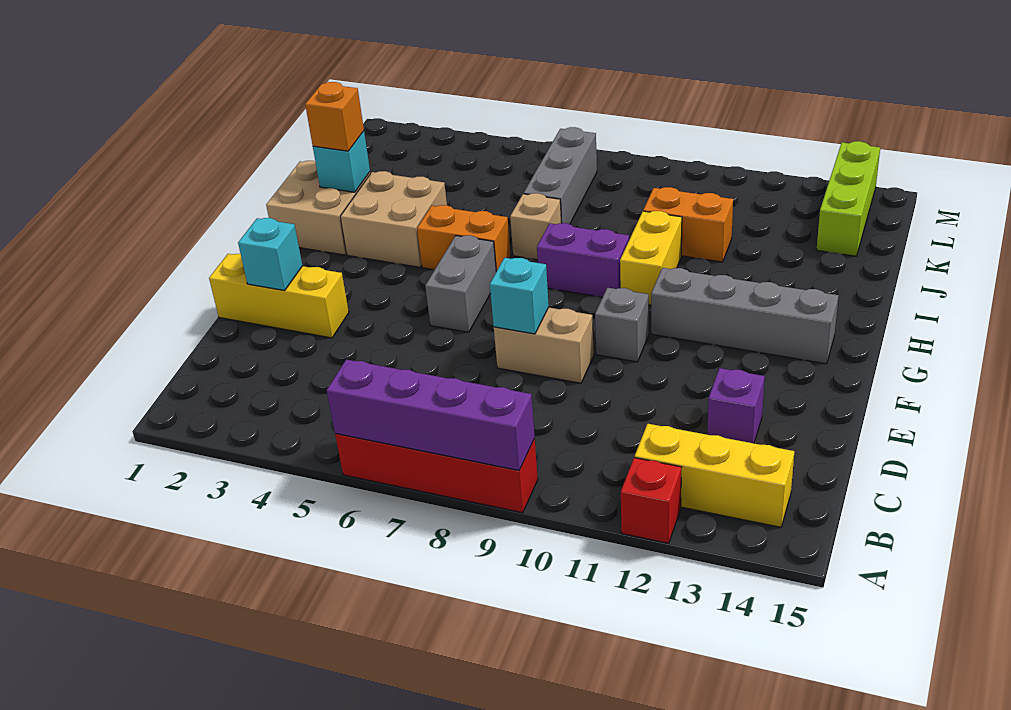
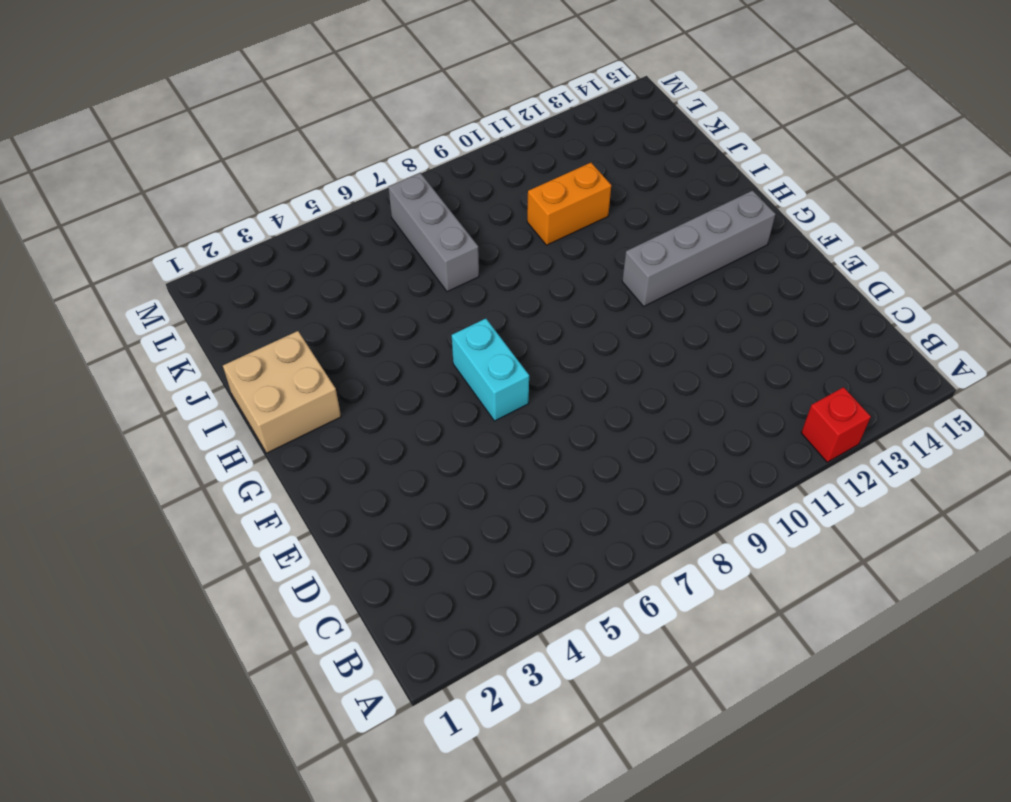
cyan 1x2 brick [452,319,529,421] -> grey 1x2 brick [425,235,496,332]
none -> red 1x4 brick [335,434,538,513]
none -> yellow 1x3 brick [635,424,794,527]
none -> purple 1x1 brick [707,368,765,443]

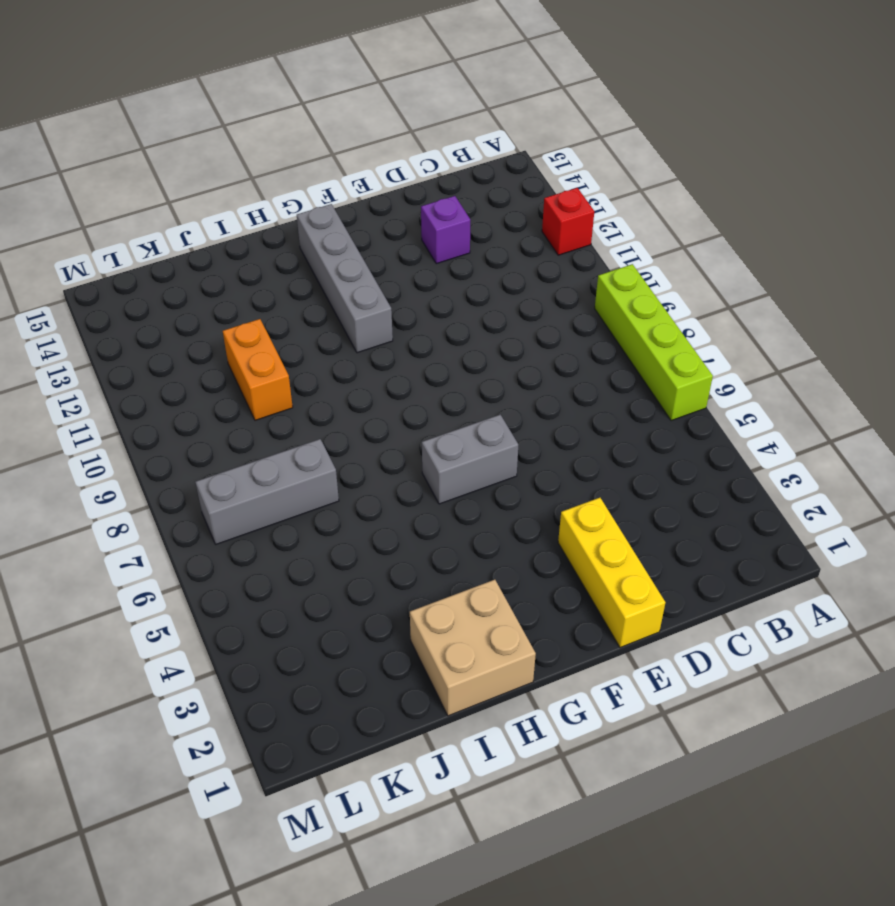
lime 1x4 brick [595,264,713,421] -> red 1x4 brick [335,434,538,513]
none -> yellow 1x3 brick [635,424,794,527]
none -> tan 1x2 brick [494,308,594,383]
none -> grey 1x1 brick [595,288,649,362]

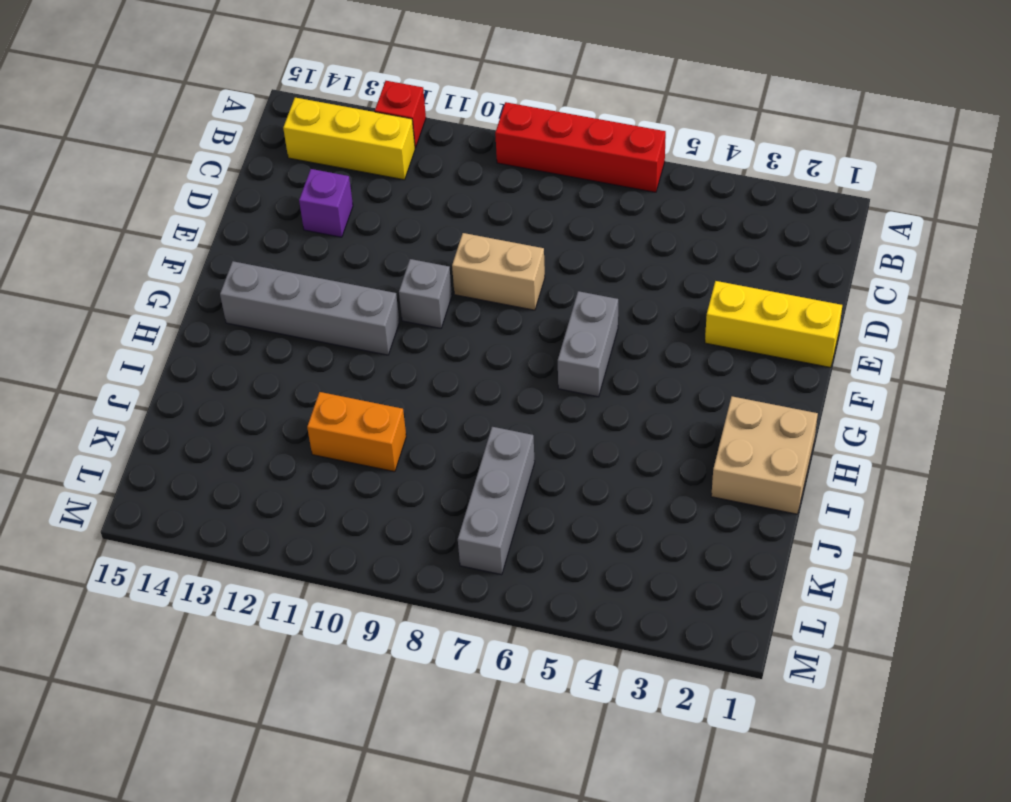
none -> tan 2x2 brick [340,171,447,267]
none -> orange 1x2 brick [417,205,511,271]
none -> purple 1x2 brick [537,223,629,297]

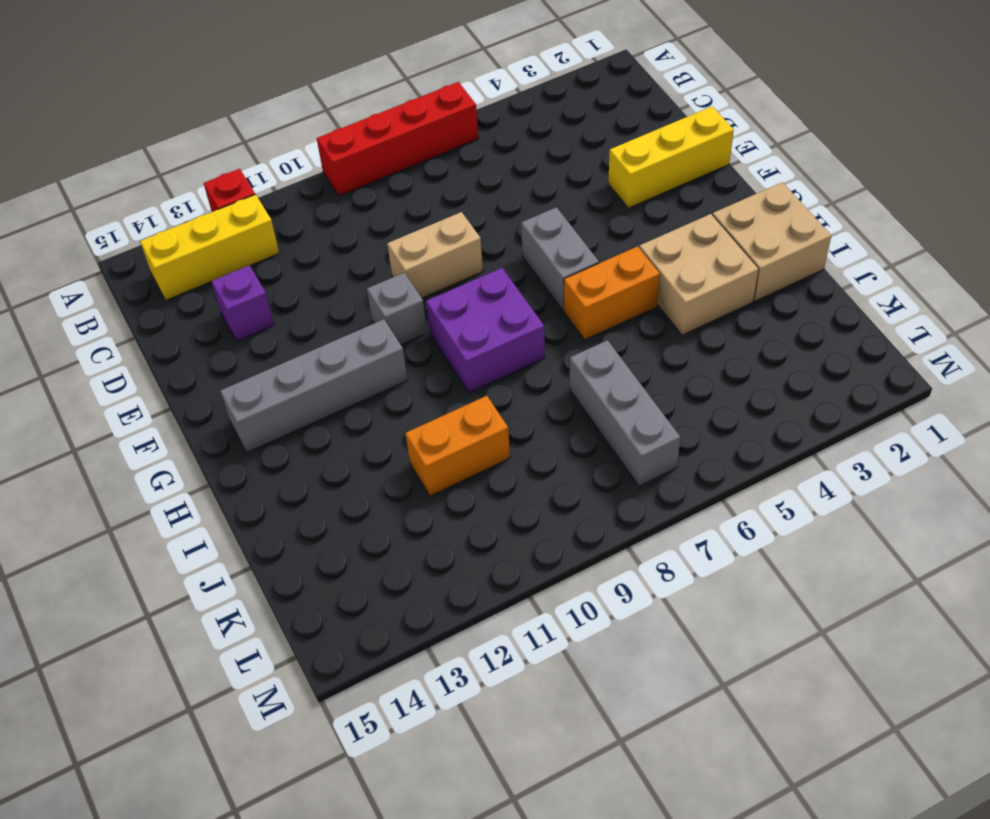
purple 2x2 brick [426,268,545,393] -> purple 1x2 brick [537,223,629,297]
none -> yellow 1x2 brick [620,211,682,305]
none -> tan 1x1 brick [510,193,561,260]
none -> lime 1x3 brick [817,141,880,256]

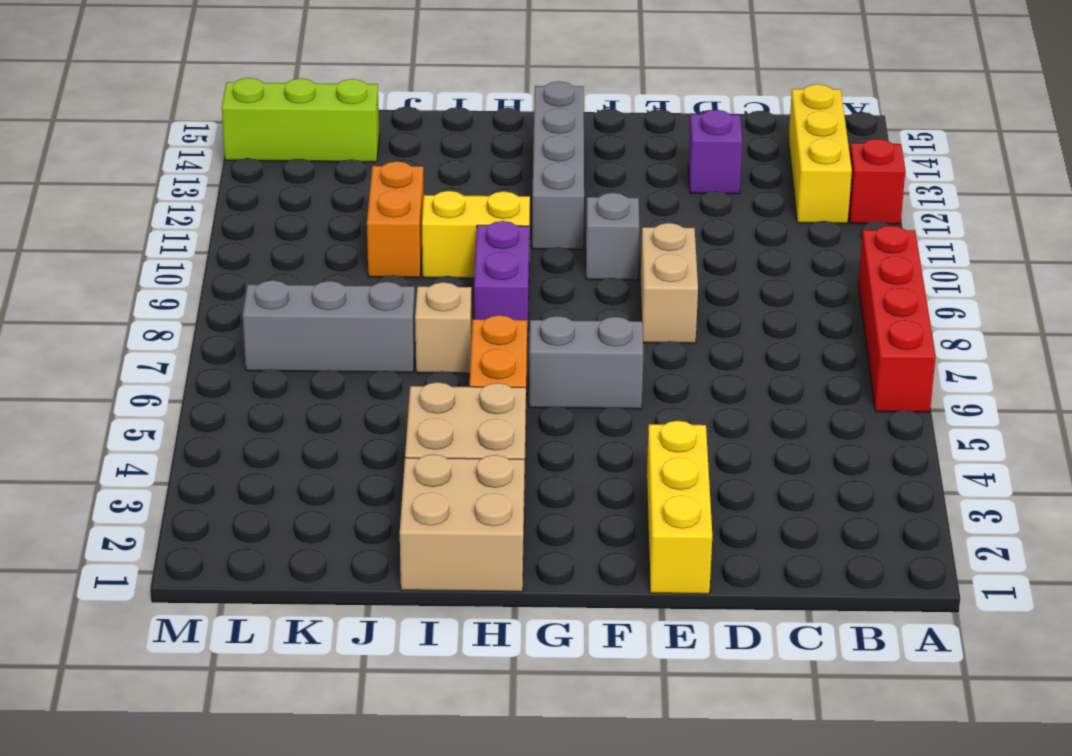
none -> purple 1x4 brick [327,359,535,470]
none -> cyan 1x1 brick [238,218,302,291]
none -> cyan 1x1 brick [490,258,549,334]

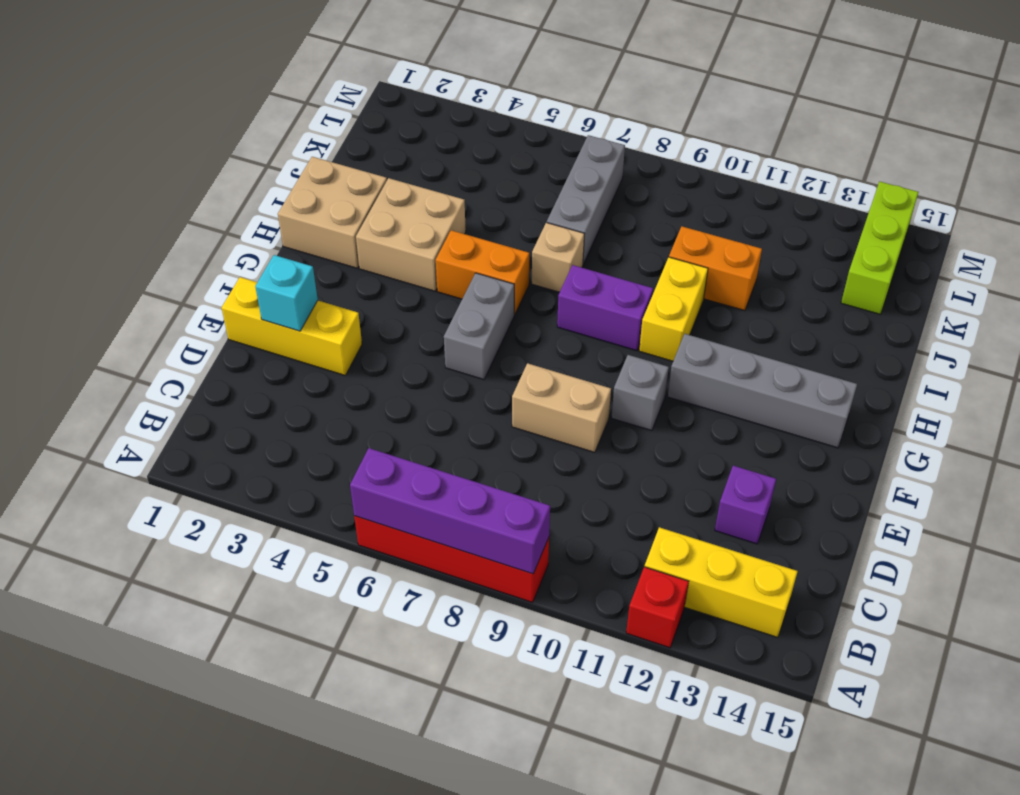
none -> cyan 1x1 brick [490,258,549,334]
none -> cyan 1x1 brick [313,131,370,192]
none -> orange 1x1 brick [305,82,364,151]

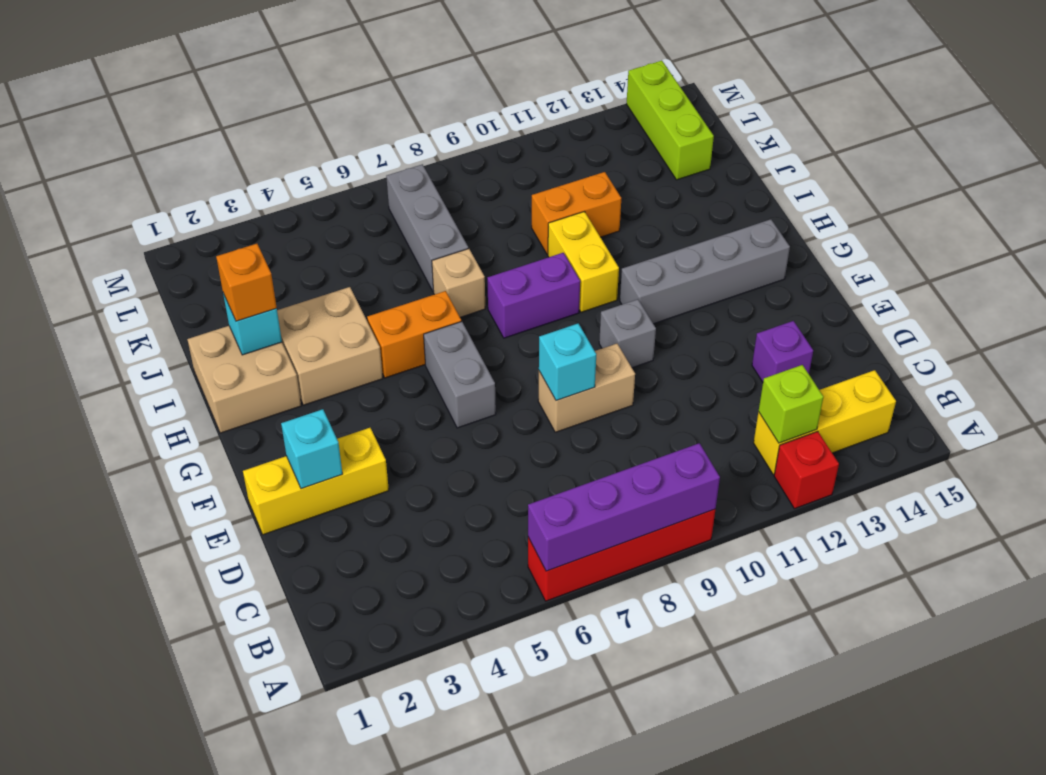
lime 1x1 brick [759,365,823,443] -> none

